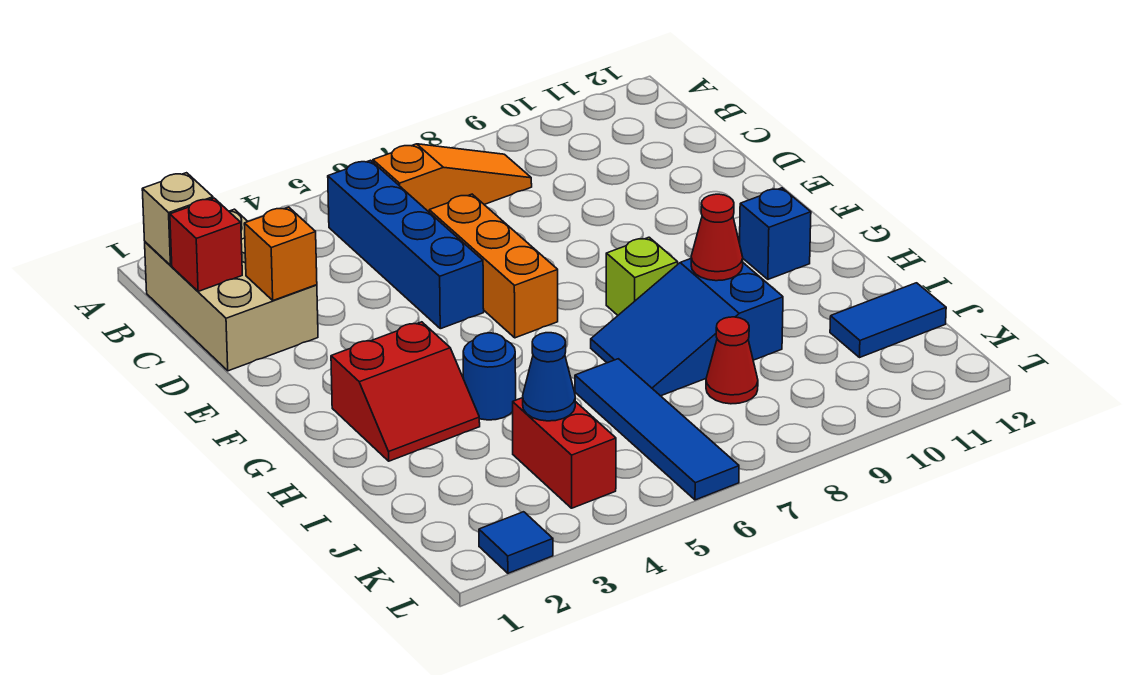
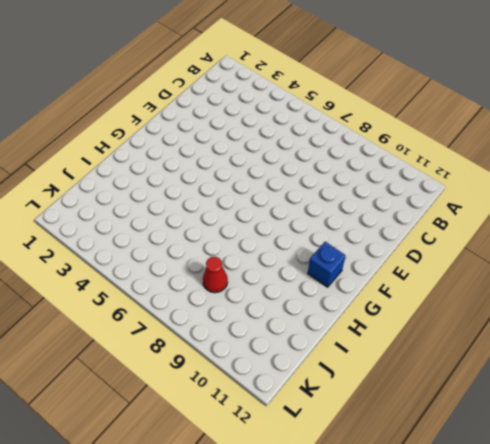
none -> tan 2x3 brick [145,209,318,371]
none -> blue 1x4 brick [328,160,484,329]
none -> orange 1x3 slope [373,144,532,212]

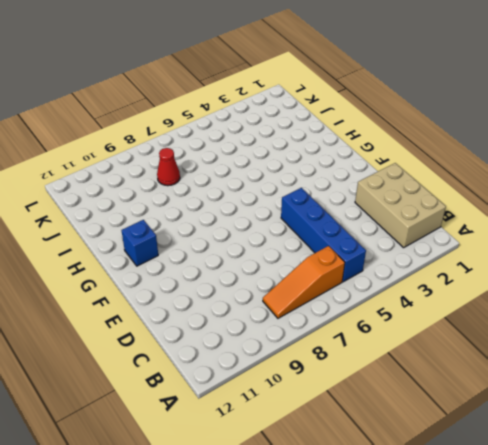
none -> orange 1x3 brick [429,194,558,338]
none -> red 2x2 slope [331,322,480,461]
none -> lime 1x1 brick [606,237,678,315]

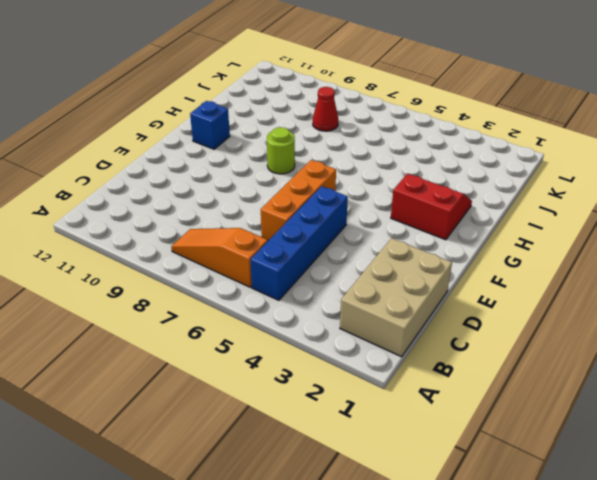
lime 1x1 round brick [267,127,295,174] -> lime 1x1 brick [606,237,678,315]
none -> blue 1x1 round brick [463,333,516,420]
none -> blue 2x3 slope [591,259,783,396]
none -> blue 1x4 tile [575,359,739,500]

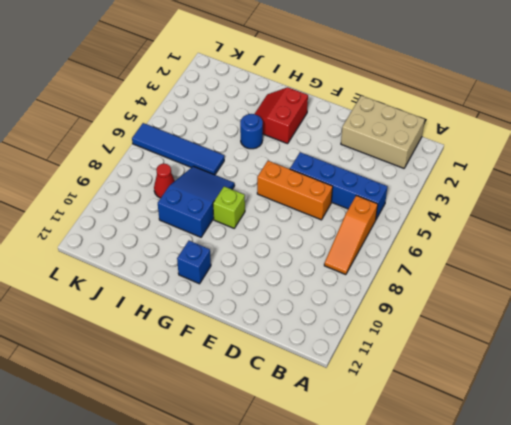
none -> red 1x2 brick [513,398,616,508]
none -> blue 1x2 tile [830,283,946,358]
none -> blue 1x1 tile [479,512,553,573]

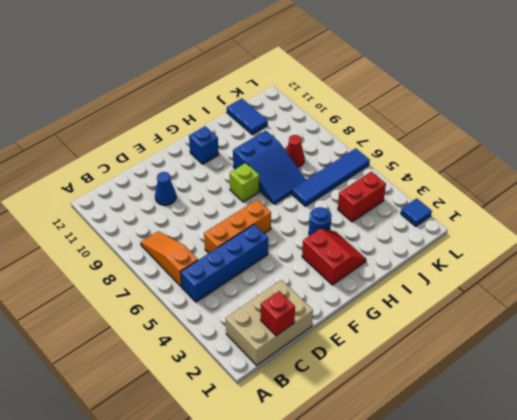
blue 1x1 cone [155,172,176,205] -> blue 1x1 cone moved to [523,333,575,421]
none -> tan 1x1 brick [142,173,213,265]
none -> orange 1x1 brick [244,207,317,300]
none -> red 1x1 cone [691,194,743,281]

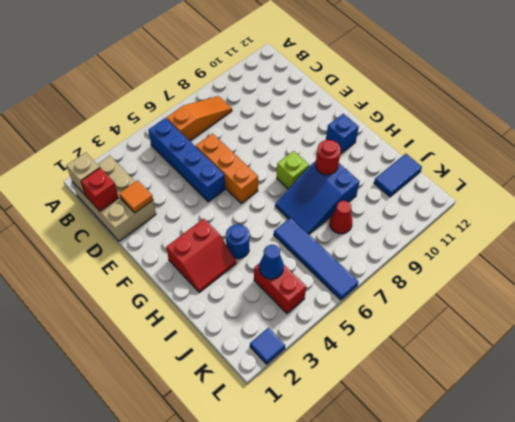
orange 1x1 tile [119,180,153,213] -> orange 1x1 brick [244,207,317,300]
red 1x1 round brick [316,140,341,175] -> red 1x1 cone [691,194,743,281]

